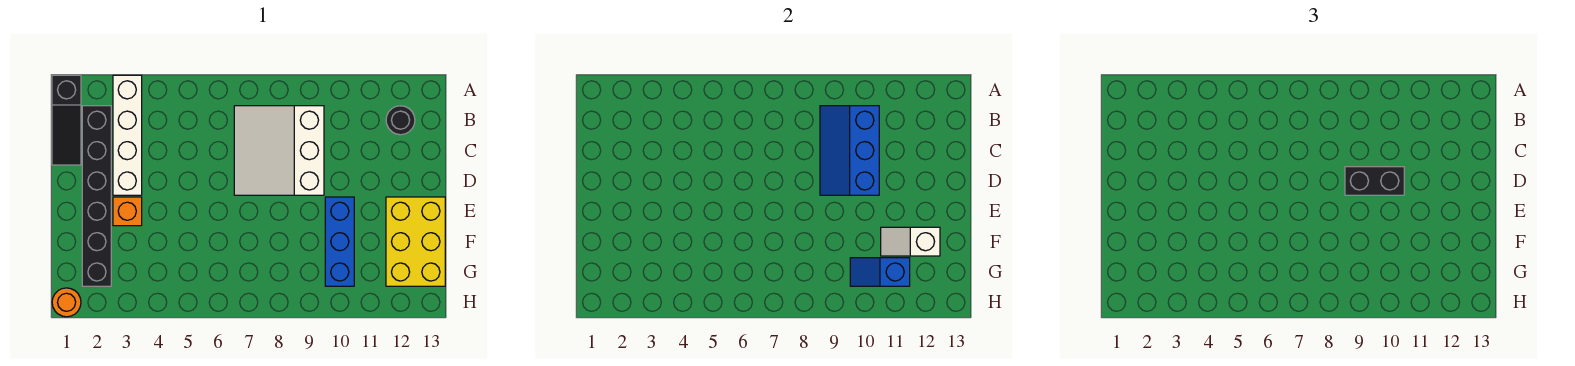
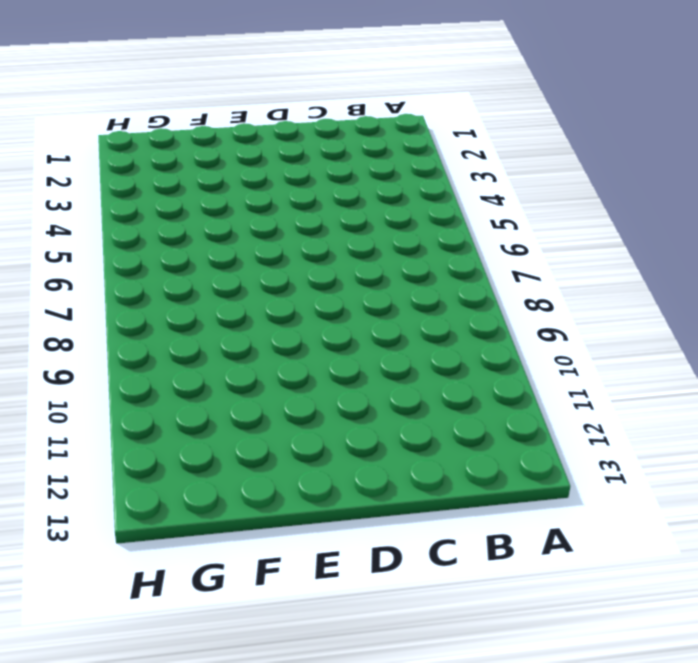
none -> black 1x3 slope [52,75,81,165]
none -> white 1x4 brick [113,75,142,195]
none -> black 1x6 brick [82,106,111,286]

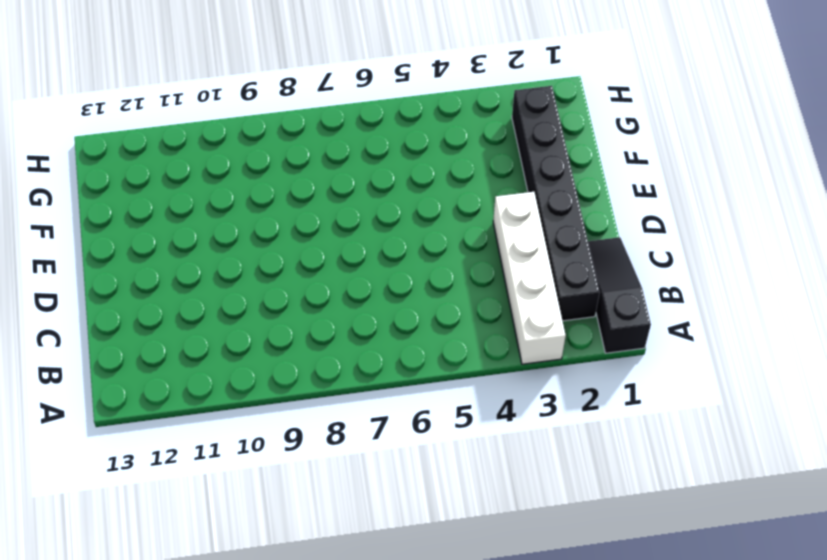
none -> white 3x3 slope [234,106,324,195]
none -> black 1x1 round brick [386,106,415,135]
none -> orange 1x1 brick [113,197,142,226]

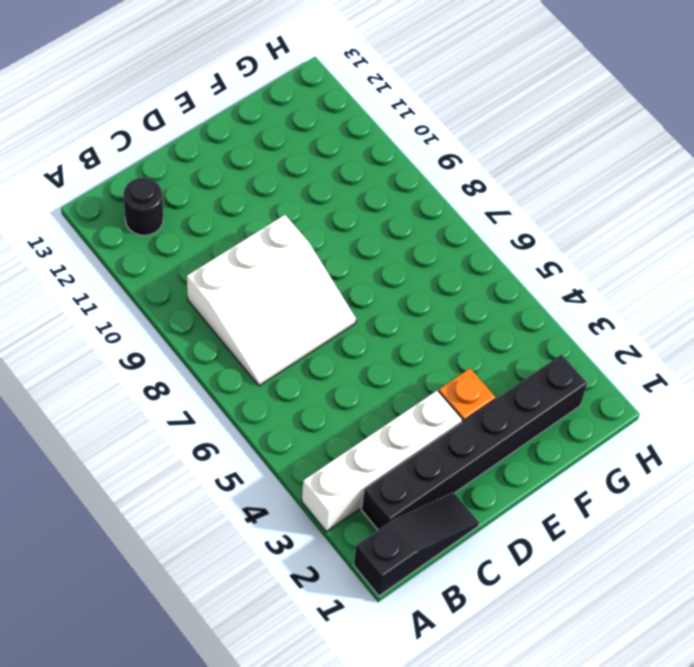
none -> blue 1x3 brick [325,197,354,286]
none -> yellow 2x3 brick [386,197,445,286]
none -> orange 1x1 round brick [52,288,81,317]

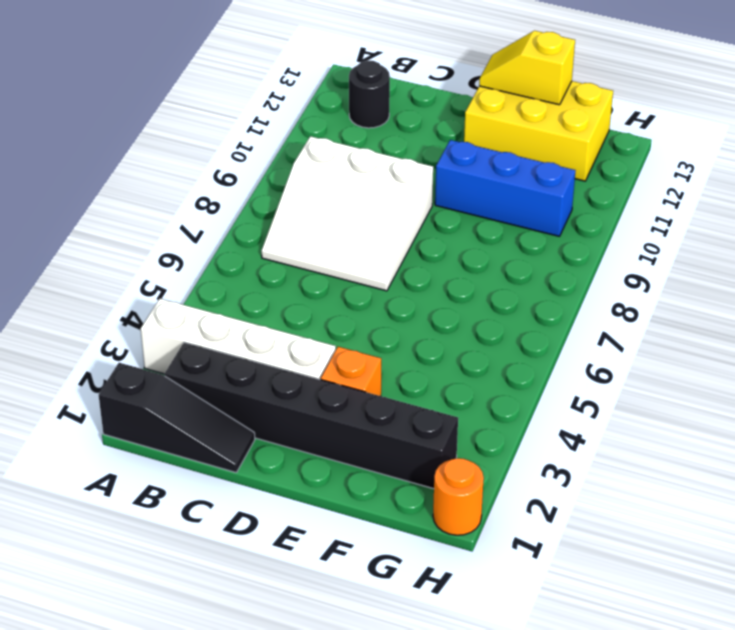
yellow 1x2 slope [479,31,575,105] -> none
none -> blue 2x3 slope [820,106,879,195]
none -> white 1x2 slope [881,227,940,256]
none -> blue 1x2 slope [850,258,910,286]

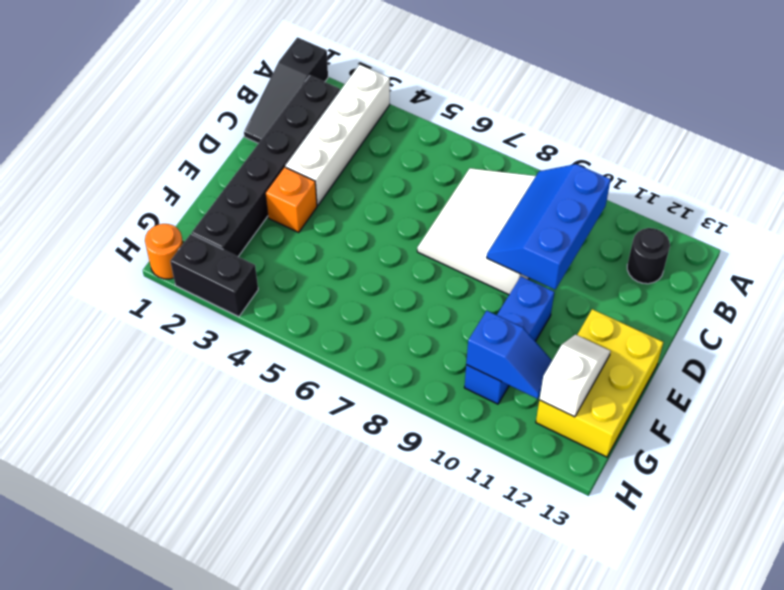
white 1x2 slope [540,335,611,417] -> white 1x2 slope turned to [881,227,940,256]
blue 1x2 slope [466,311,552,399] -> blue 1x2 slope turned to [850,258,910,286]
black 1x2 brick [170,234,258,317] -> black 1x2 brick moved to [1345,167,1404,195]

